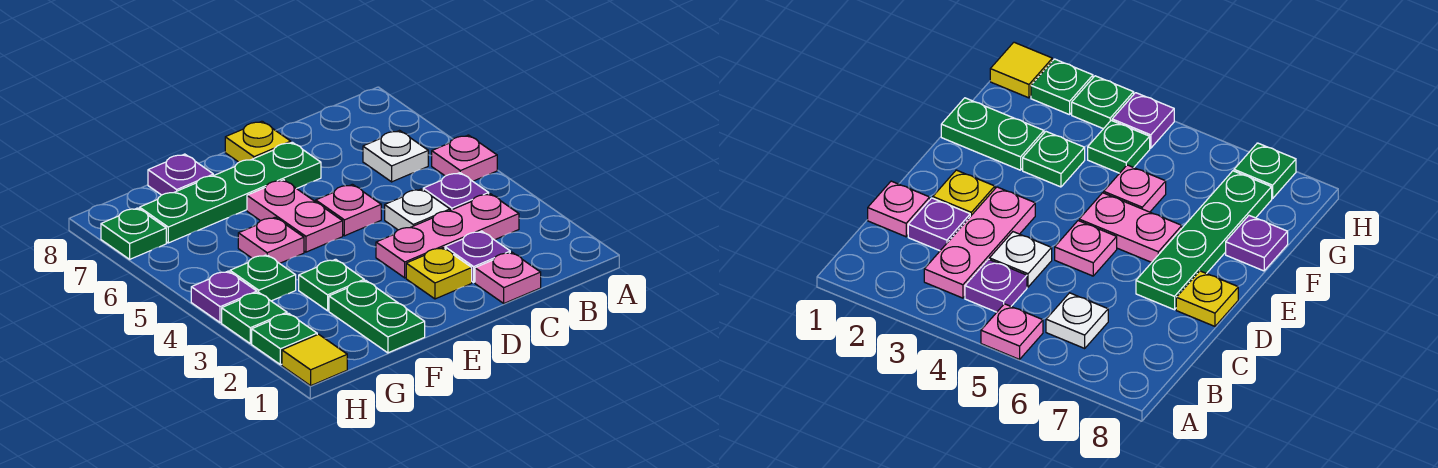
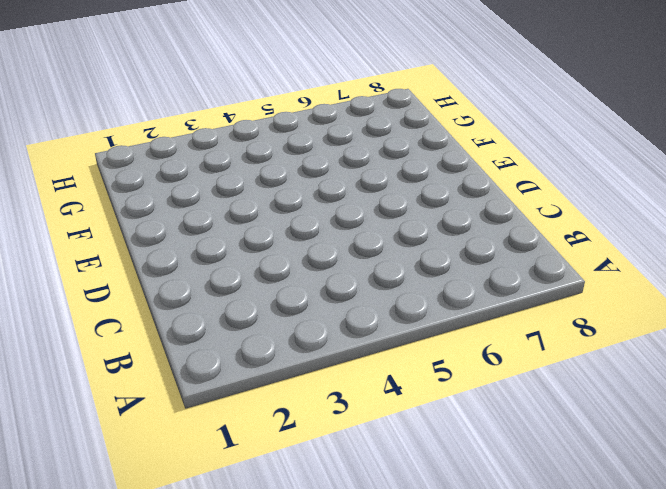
none -> pink 1x1 plate [432,135,497,181]
none -> pink 1x3 plate [376,194,519,278]
none -> purple 1x1 plate [423,173,489,210]

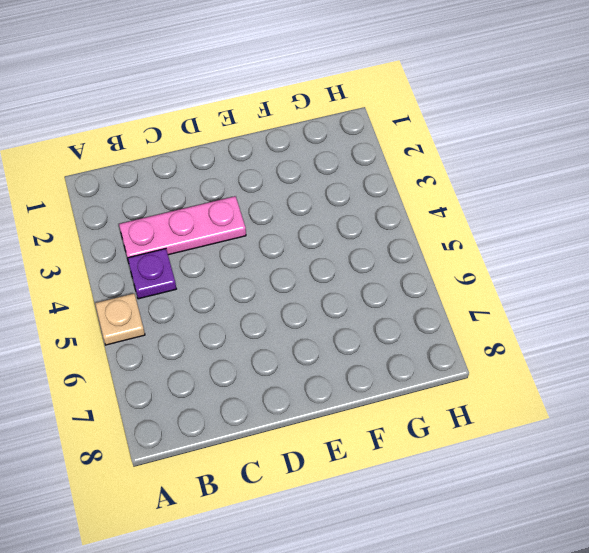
tan 1x1 plate [95,294,145,345] -> pink 1x1 plate [432,135,497,181]
none -> white 1x1 plate [363,131,428,182]
none -> pink 1x1 plate [475,252,541,303]
none -> purple 1x1 plate [445,231,510,282]

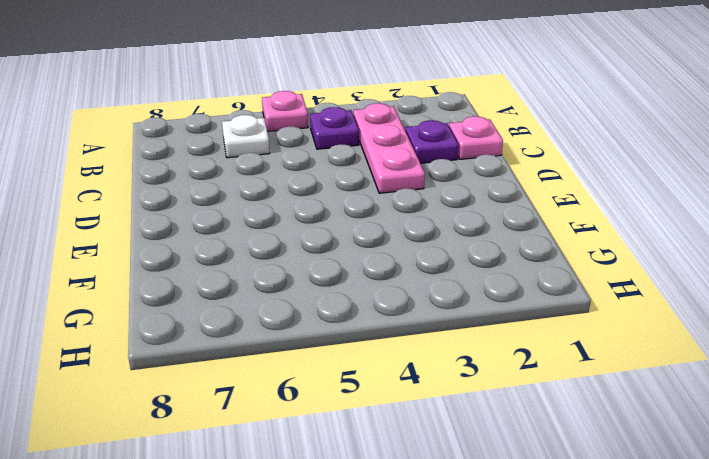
none -> white 1x1 plate [385,189,450,230]
none -> yellow 1x1 plate [406,248,472,299]
none -> pink 1x1 plate [316,184,381,236]

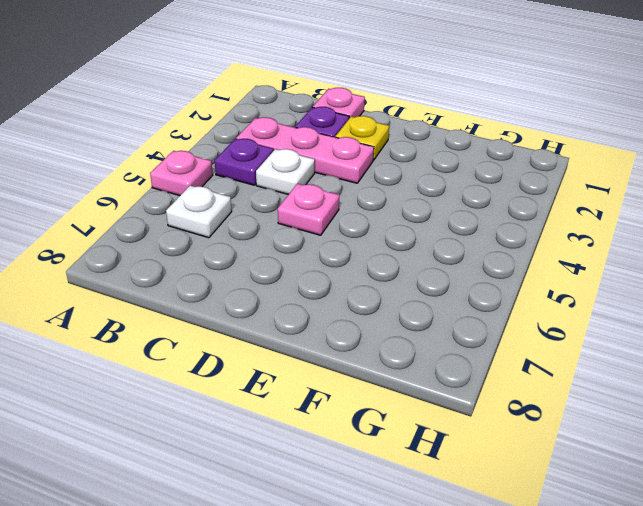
none -> green 1x4 plate [140,142,321,243]
none -> yellow 1x1 plate [225,121,291,162]
none -> pink 1x2 plate [247,180,343,252]

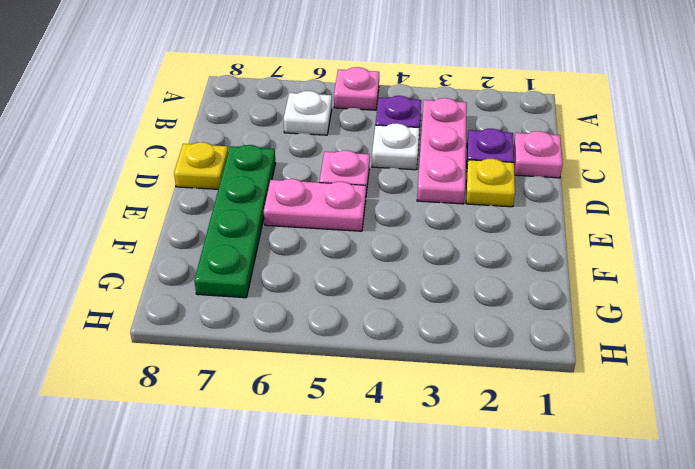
none -> green 1x2 plate [329,280,425,353]
none -> green 1x1 plate [299,259,364,311]
none -> pink 1x1 plate [238,217,304,264]

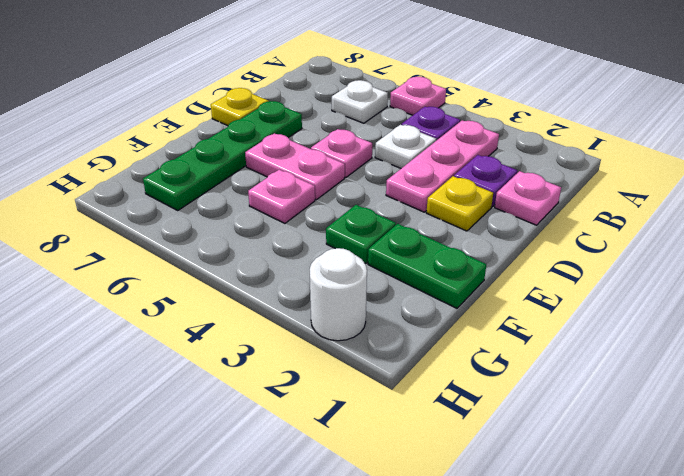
white 1x1 round brick [310,248,367,341] -> green 1x1 plate [252,313,317,365]
none -> purple 1x1 plate [148,154,213,195]
none -> green 1x1 plate [230,255,296,301]
none -> yellow 1x1 tile [282,334,347,386]

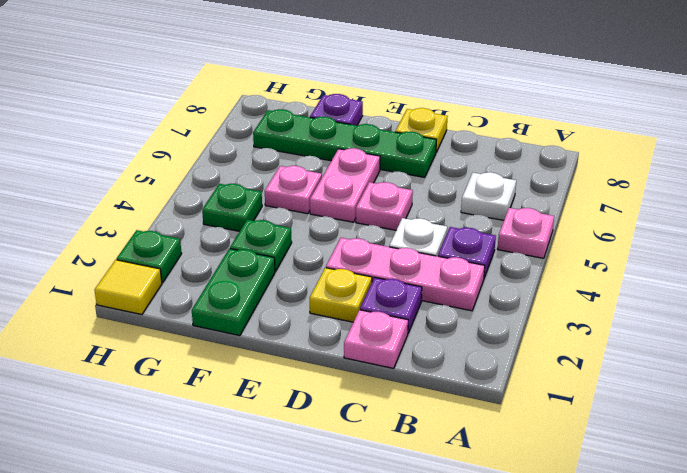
none -> green 1x1 plate [222,292,287,344]
none -> purple 1x1 plate [191,271,257,323]
none -> green 1x1 plate [101,208,166,259]

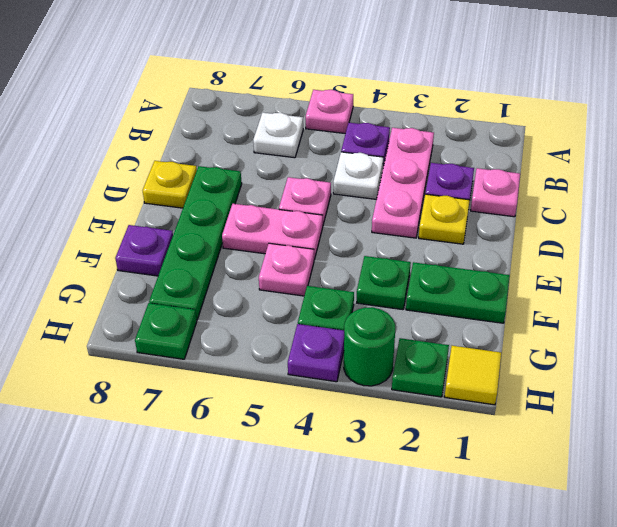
green 1x1 round brick [344,307,395,386] -> green 1x1 plate [222,292,287,344]

